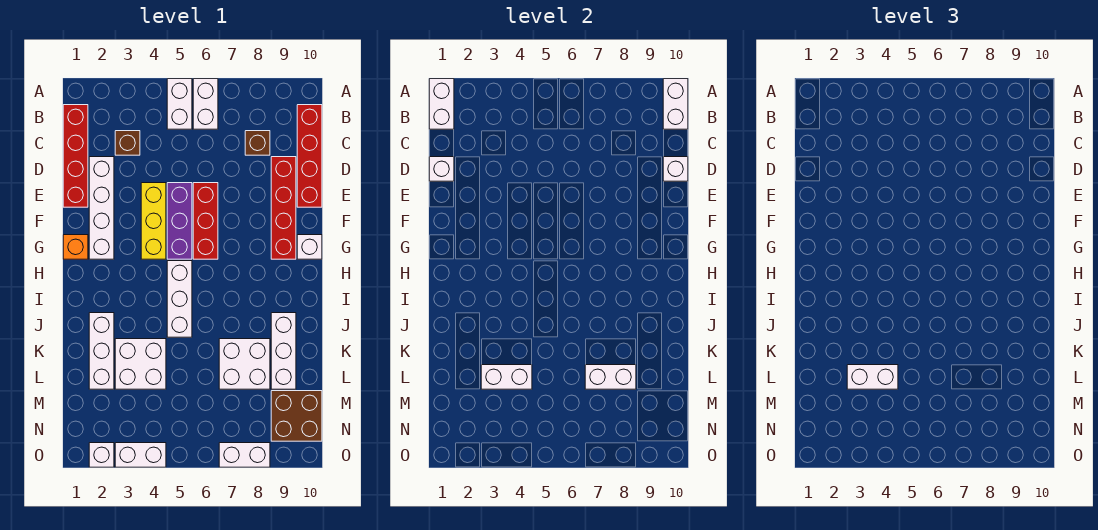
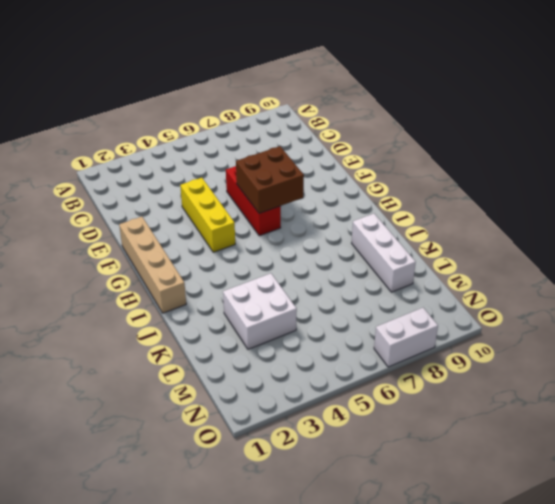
tan 1x4 brick [119,217,186,313] -> orange 1x1 brick [63,235,88,259]
brown 2x2 brick [236,146,304,213] -> brown 2x2 brick moved to [271,391,322,441]
none -> white 1x2 brick [167,79,192,129]
none -> white 1x2 brick [193,79,218,129]
none -> red 1x4 brick [63,105,88,207]

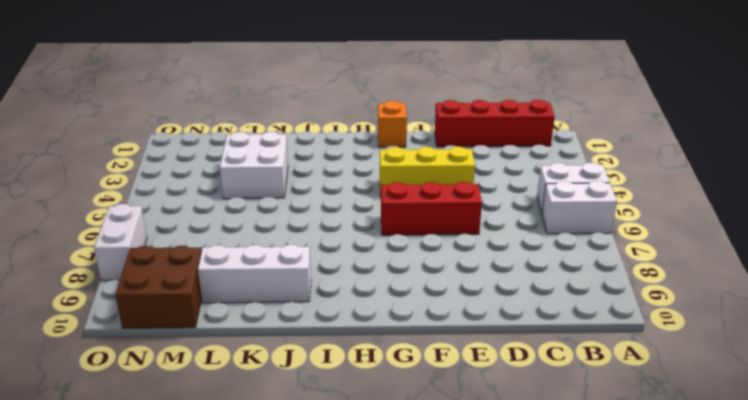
none -> red 1x4 brick [297,105,322,207]
none -> brown 1x1 brick [115,131,140,155]
none -> brown 1x1 brick [245,131,270,155]

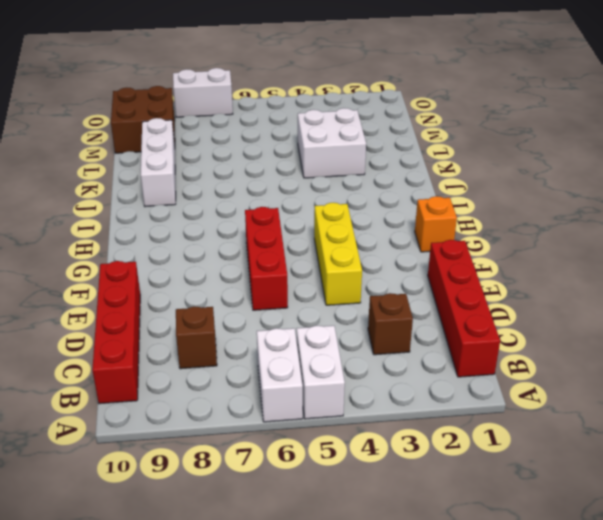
none -> white 1x4 brick [89,157,114,259]
none -> red 1x4 brick [271,157,296,259]
none -> purple 1x3 brick [167,183,192,259]

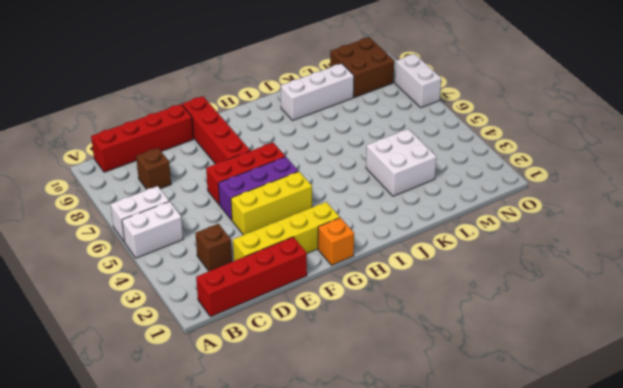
yellow 1x4 brick [233,202,340,261] -> white 1x4 brick [89,157,114,259]
red 1x4 brick [182,96,250,164] -> red 1x4 brick turned to [271,157,296,259]
none -> white 1x1 brick [297,235,322,259]
none -> white 1x3 brick [167,261,192,337]
none -> white 1x3 brick [89,313,114,389]

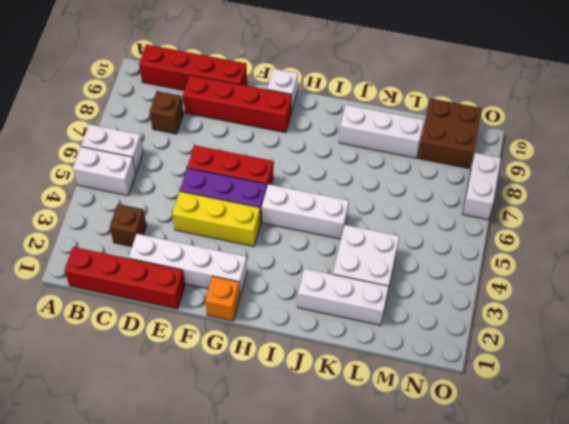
none -> white 2x2 brick [219,339,270,389]
none -> white 1x1 brick [89,443,114,467]
none -> white 1x2 brick [115,443,166,467]

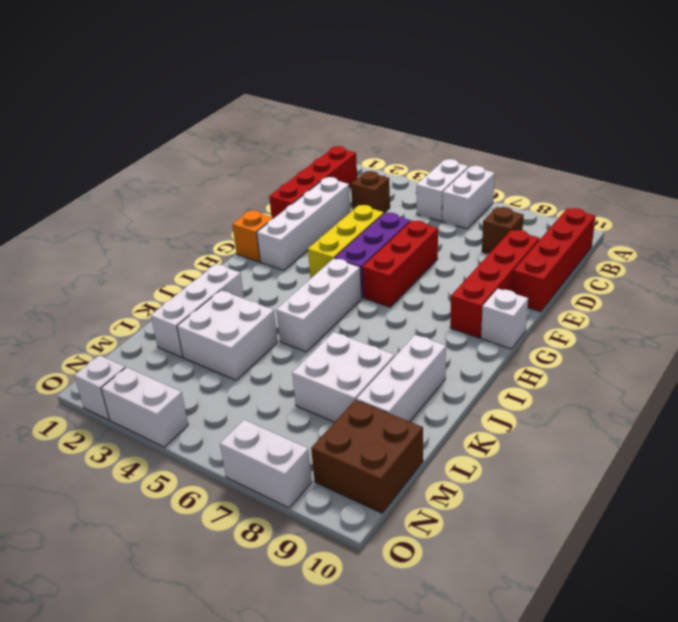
none -> white 1x2 brick [429,79,454,129]
none -> white 1x2 brick [663,79,688,129]
none -> white 1x1 brick [429,157,454,181]

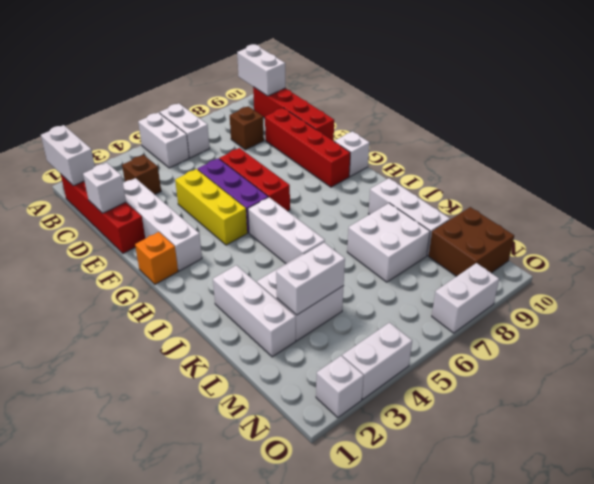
none -> white 1x1 brick [663,157,688,181]
none -> white 1x2 brick [585,365,636,389]
none -> white 1x2 brick [847,365,898,389]

